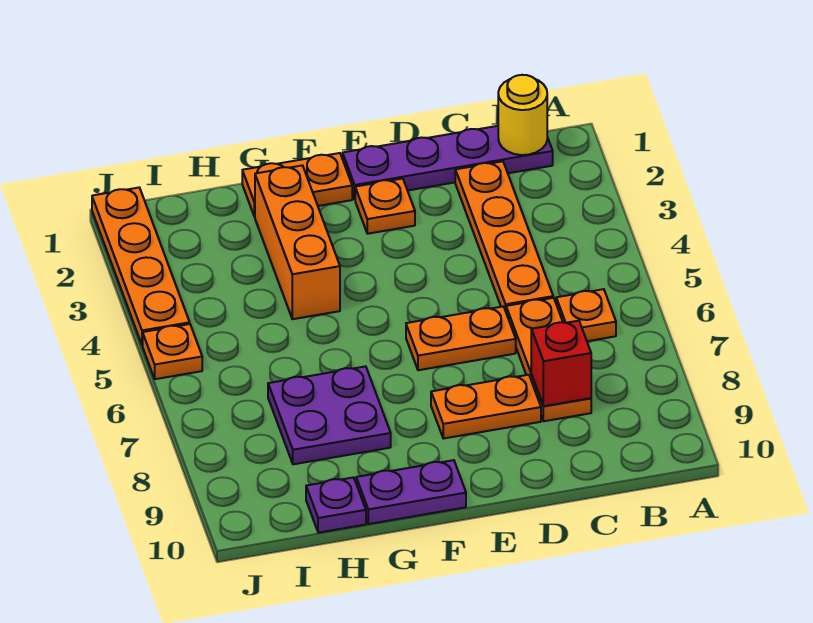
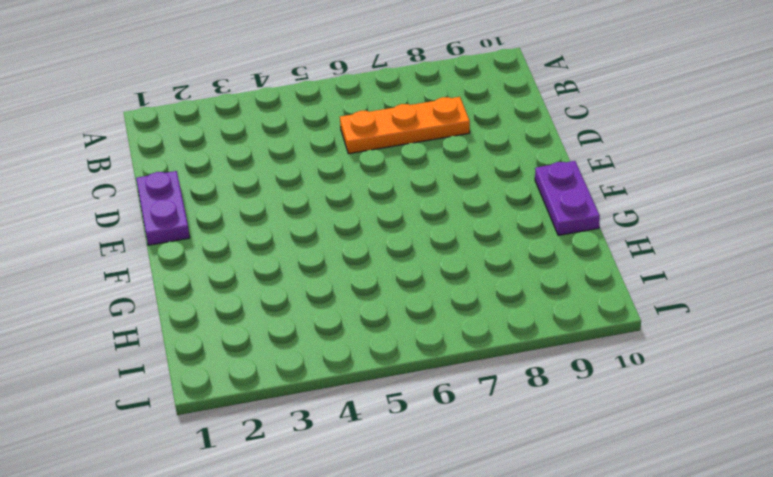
purple 1x2 plate [136,171,190,245] -> purple 1x4 plate [343,126,553,199]
none -> orange 1x1 plate [556,289,616,341]
none -> orange 1x4 plate [455,161,553,311]
none -> orange 1x2 plate [406,306,516,370]

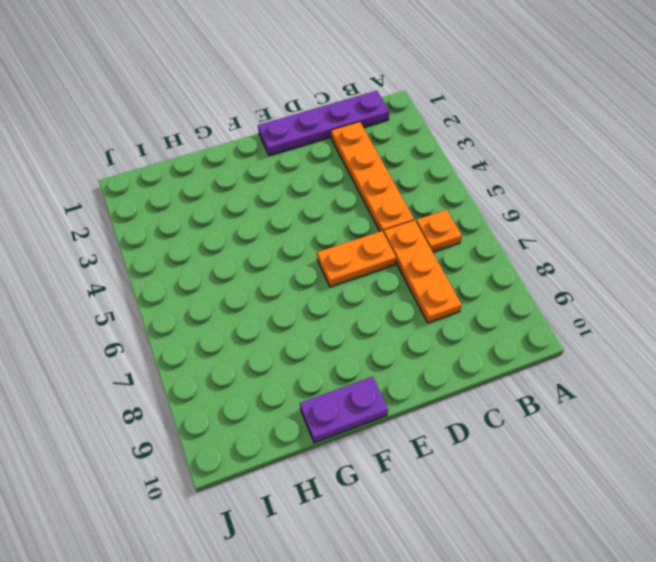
none -> orange 1x2 plate [431,375,541,439]
none -> orange 1x1 plate [355,179,415,234]
none -> orange 1x2 plate [242,153,352,217]

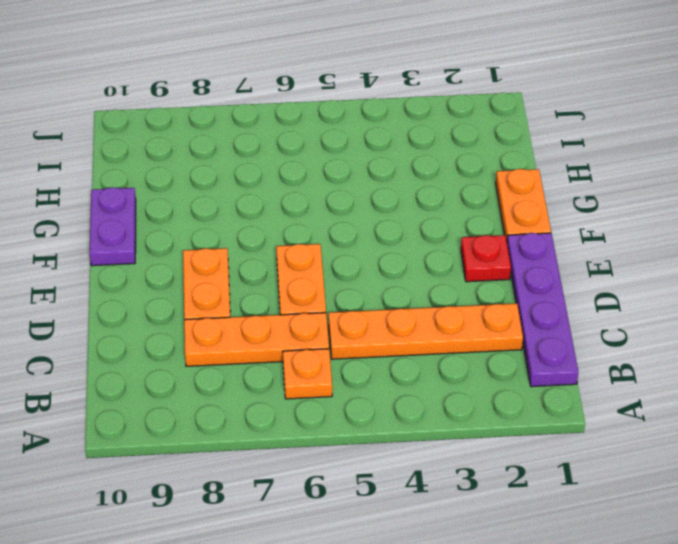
red 1x1 plate [461,235,511,282] -> orange 1x1 plate [355,179,415,234]
none -> orange 1x3 brick [255,165,340,319]
none -> purple 2x2 plate [268,366,391,464]
none -> purple 1x1 plate [306,477,366,533]

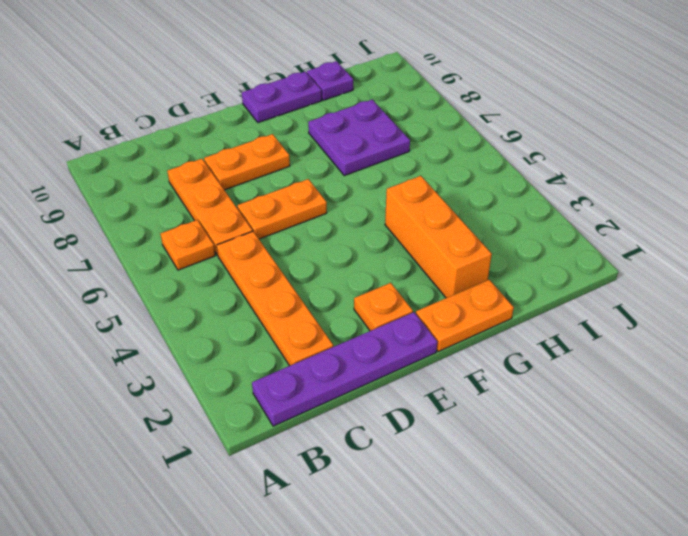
none -> orange 1x4 plate [92,188,190,345]
none -> orange 1x1 plate [143,324,202,379]
none -> yellow 1x1 round brick [498,75,547,155]

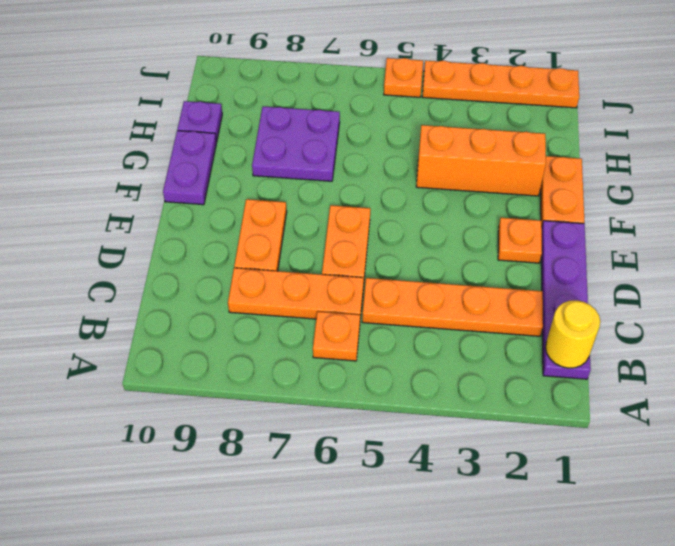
none -> red 1x1 brick [531,321,591,406]

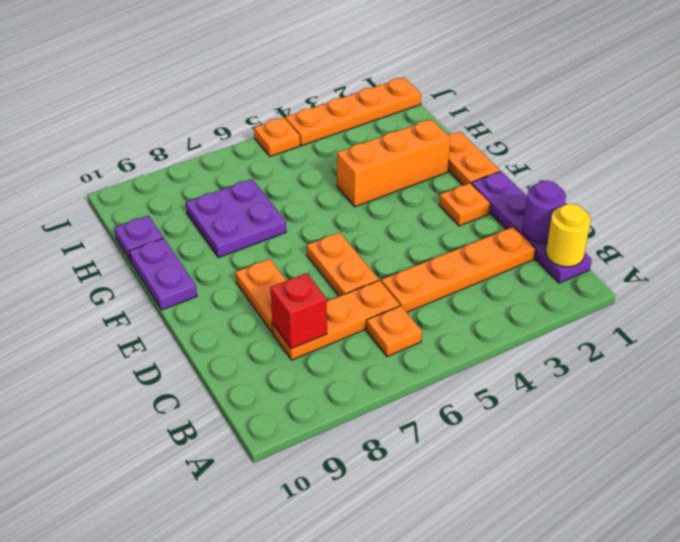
purple 1x1 round brick [523,181,566,243] -> none

